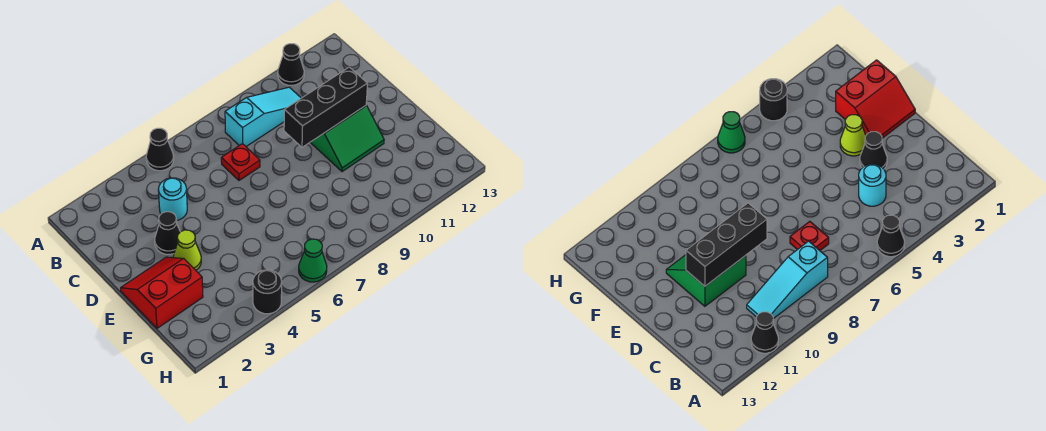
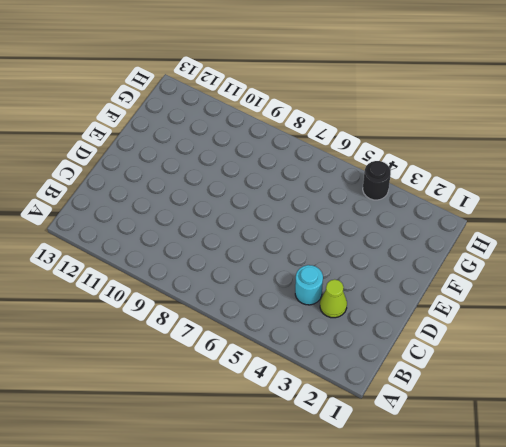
lime 1x1 cone [320,279,347,318] -> lime 1x1 cone moved to [173,230,201,270]
none -> black 1x1 cone [146,128,174,171]
none -> black 1x1 cone [278,44,304,85]
none -> cyan 1x3 slope [225,87,301,146]

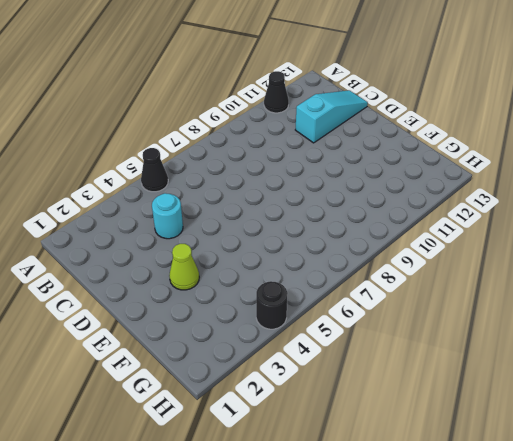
cyan 1x3 slope [295,90,368,143] -> cyan 1x3 slope moved to [225,87,301,146]
none -> red 1x1 plate [221,144,260,180]
none -> black 1x1 cone [155,212,180,254]
none -> green 2x2 slope [310,105,384,172]

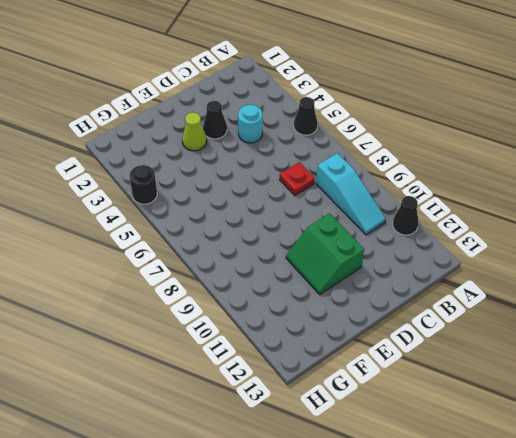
none -> red 2x2 slope [121,257,203,328]
none -> green 1x1 cone [299,239,327,282]
none -> black 1x3 brick [284,67,368,147]

